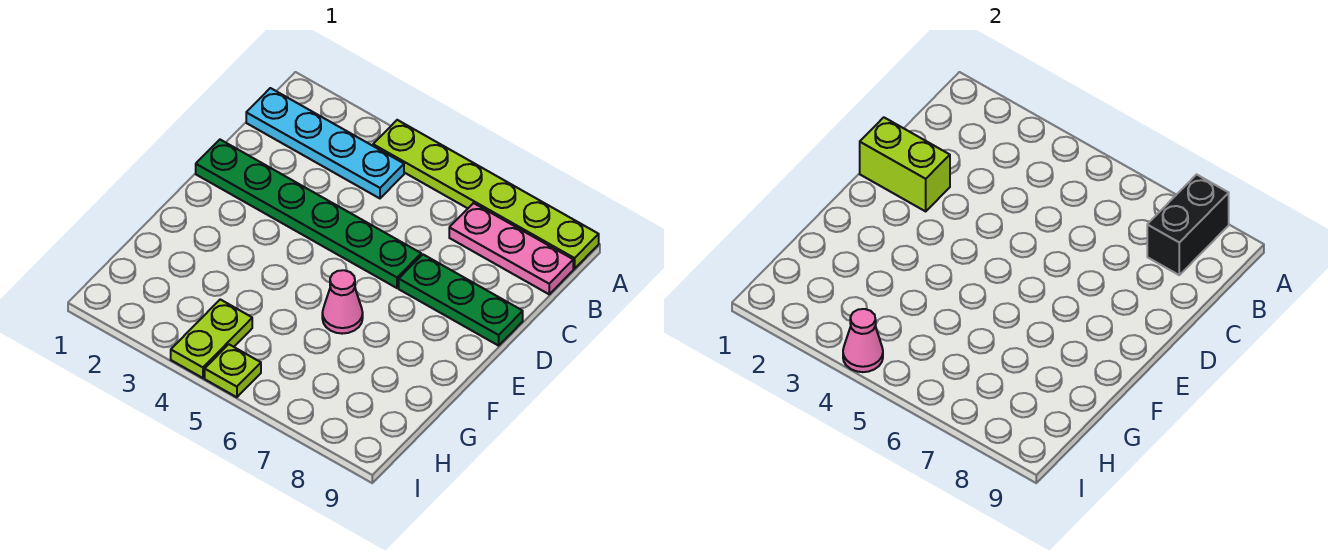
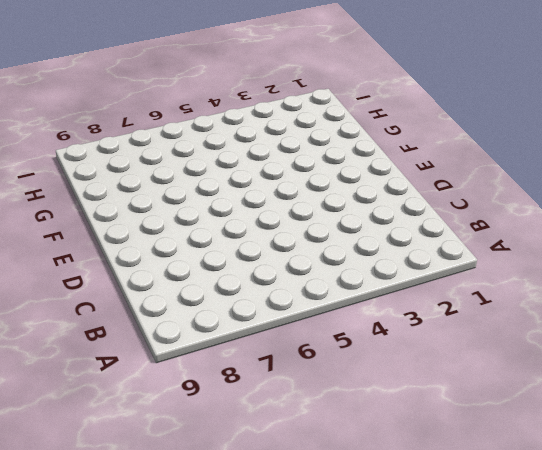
none -> lime 1x6 plate [373,120,599,269]
none -> cyan 1x4 plate [246,88,404,198]

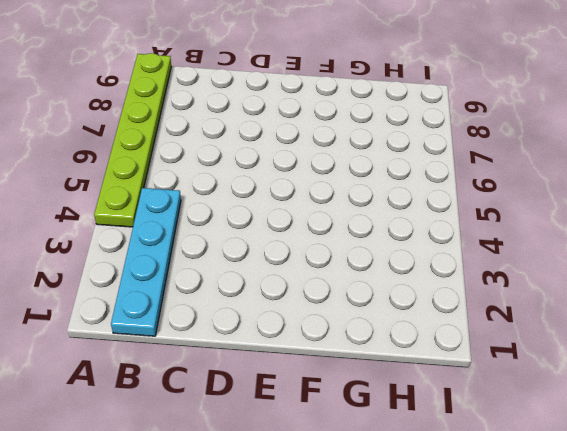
none -> pink 1x3 plate [449,203,573,294]
none -> green 1x6 plate [196,140,421,288]

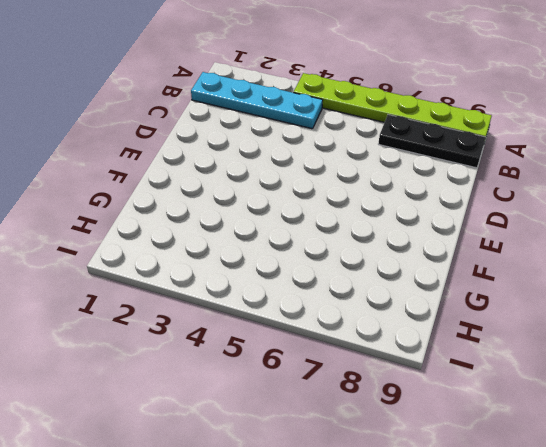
black 1x3 plate [379,115,486,168] -> pink 1x3 plate [449,203,573,294]
none -> green 1x6 plate [196,140,421,288]
none -> green 1x3 plate [399,255,523,346]

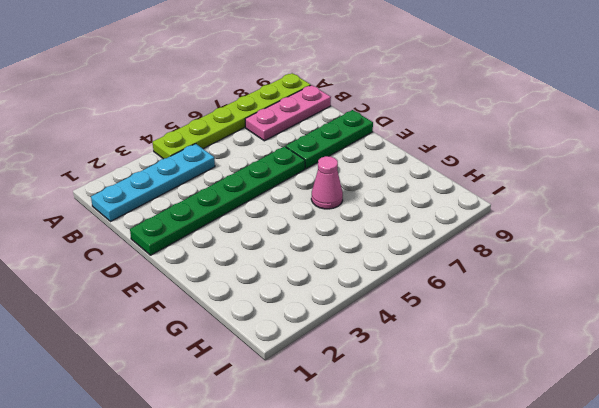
none -> lime 1x2 plate [171,299,252,378]
none -> lime 1x1 plate [205,344,261,397]

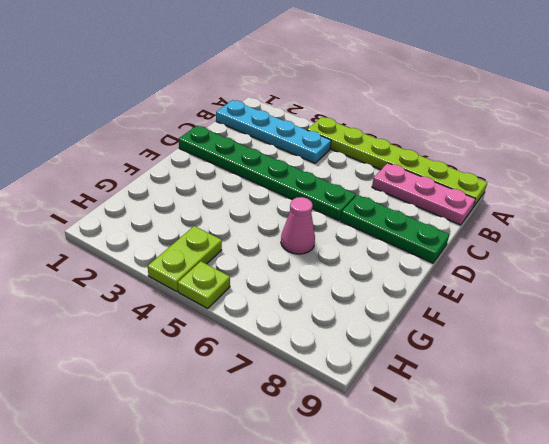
none -> black 1x2 brick [1147,175,1229,275]
none -> lime 1x2 brick [860,117,950,211]

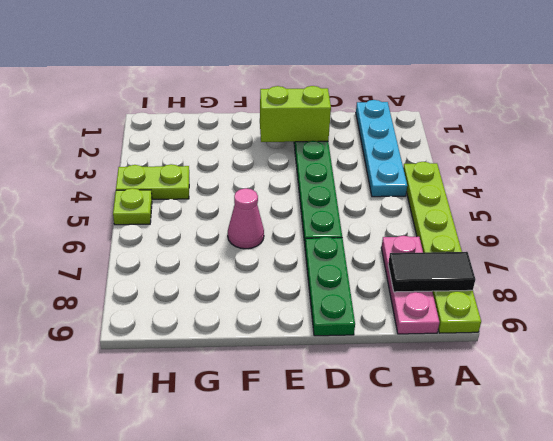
black 1x2 tile [388,252,475,292] -> black 1x2 brick [1147,175,1229,275]
lime 1x2 brick [260,86,331,142] -> lime 1x2 brick turned to [860,117,950,211]
none -> pink 1x1 cone [843,309,883,372]

